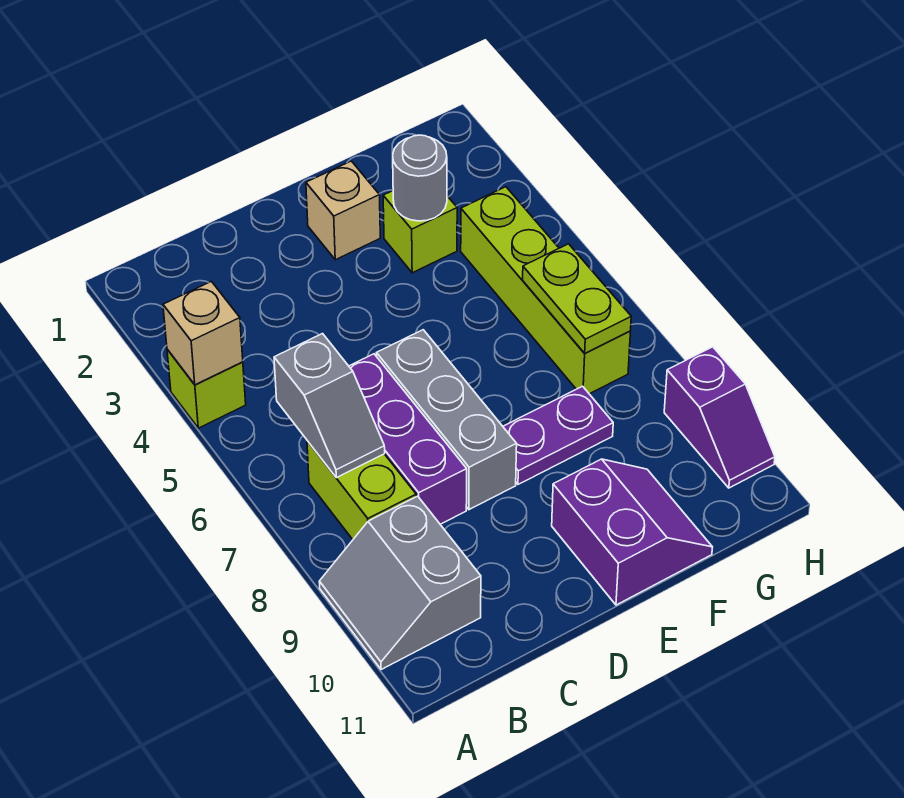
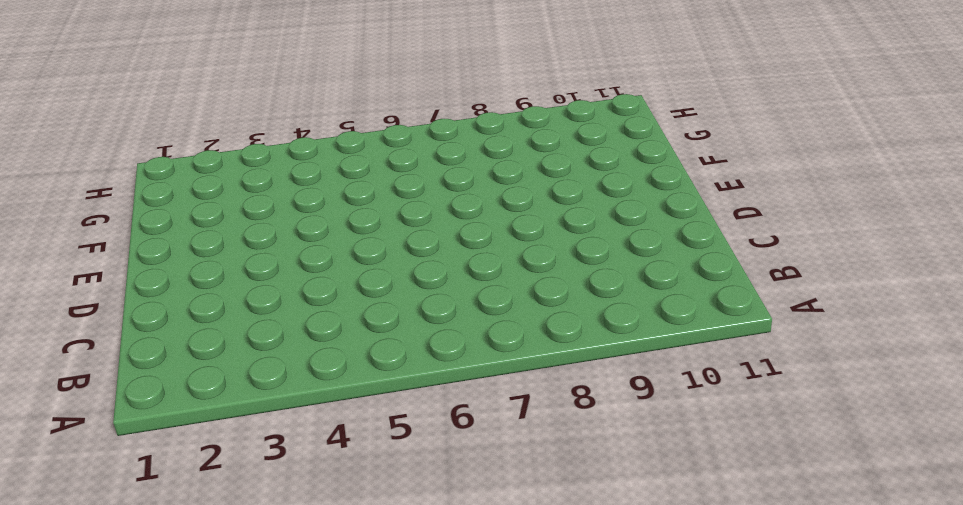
none -> lime 1x1 brick [167,349,246,428]
none -> grey 2x2 slope [319,496,481,670]
none -> lime 1x2 brick [307,441,416,539]

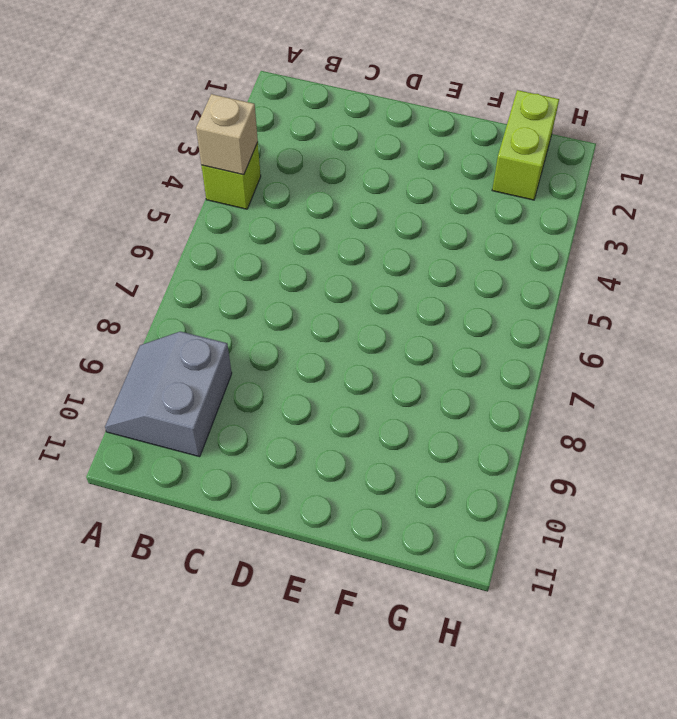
lime 1x2 brick [492,90,559,200] -> lime 1x2 brick moved to [307,441,416,539]
none -> purple 1x3 brick [349,354,467,524]
none -> grey 1x3 brick [377,330,517,510]
none -> tan 1x1 brick [306,161,380,260]

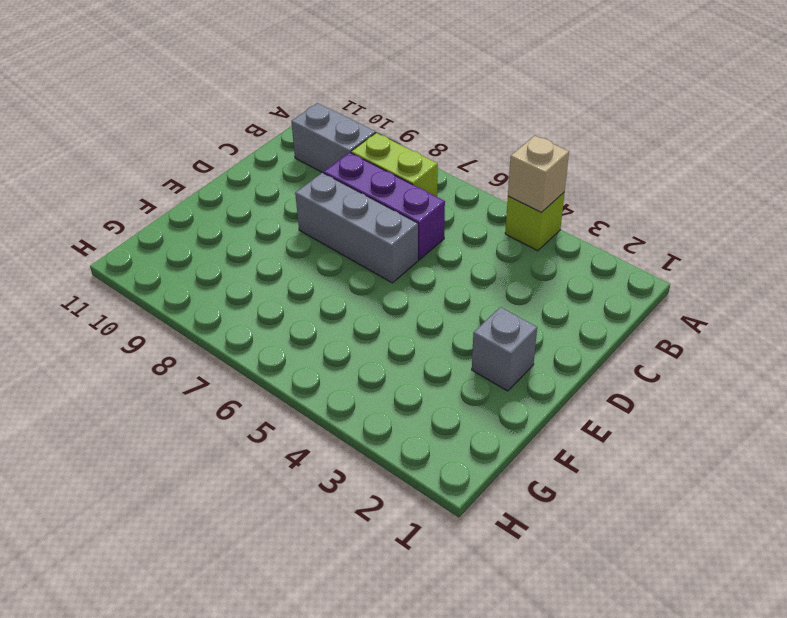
grey 1x1 brick [472,307,537,391] -> tan 1x1 brick [306,161,380,260]
none -> purple 1x2 plate [503,386,613,484]
none -> purple 2x2 slope [552,459,713,605]
none -> lime 1x1 brick [383,191,457,273]

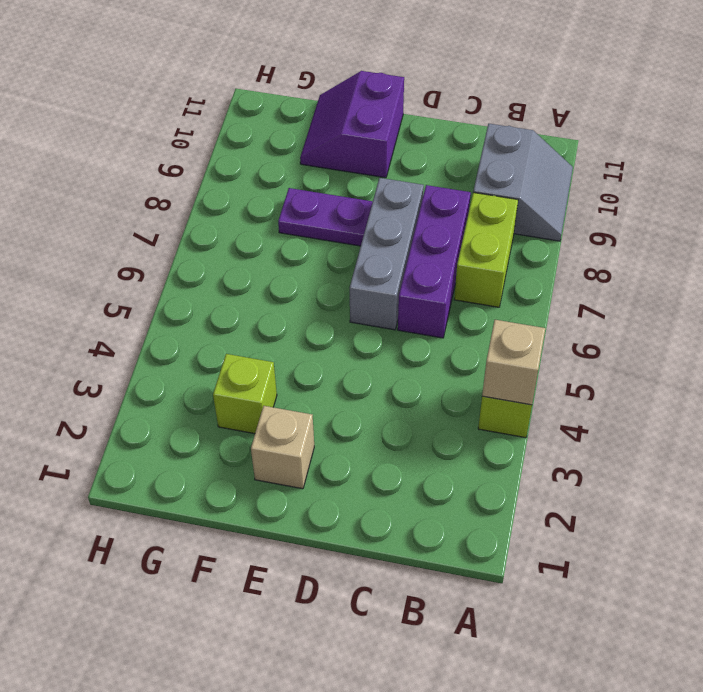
none -> lime 1x4 brick [461,187,631,394]
none -> purple 1x2 slope [664,347,775,488]
none -> grey 1x2 slope [274,334,385,478]

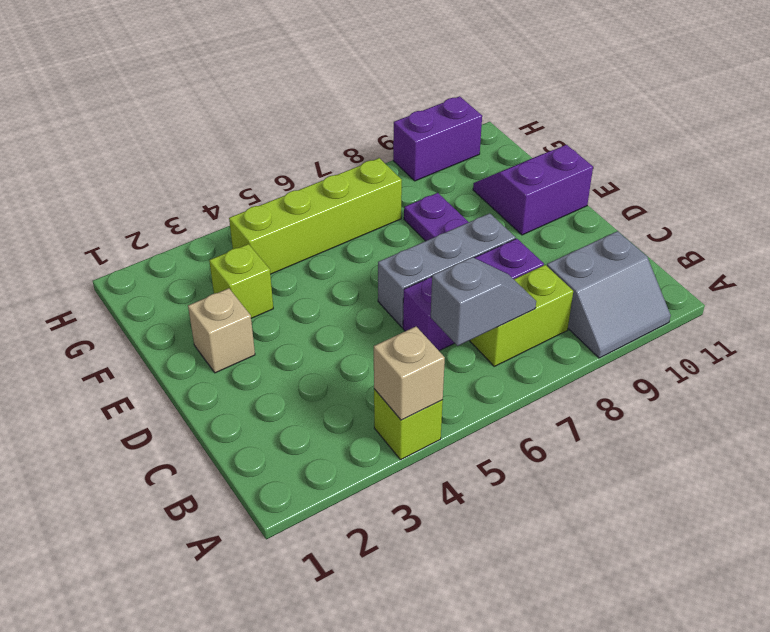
purple 1x2 brick [393,96,482,181] -> purple 1x2 slope [664,347,775,488]
none -> grey 1x1 round brick [393,135,447,221]
none -> lime 1x2 plate [523,244,631,353]

